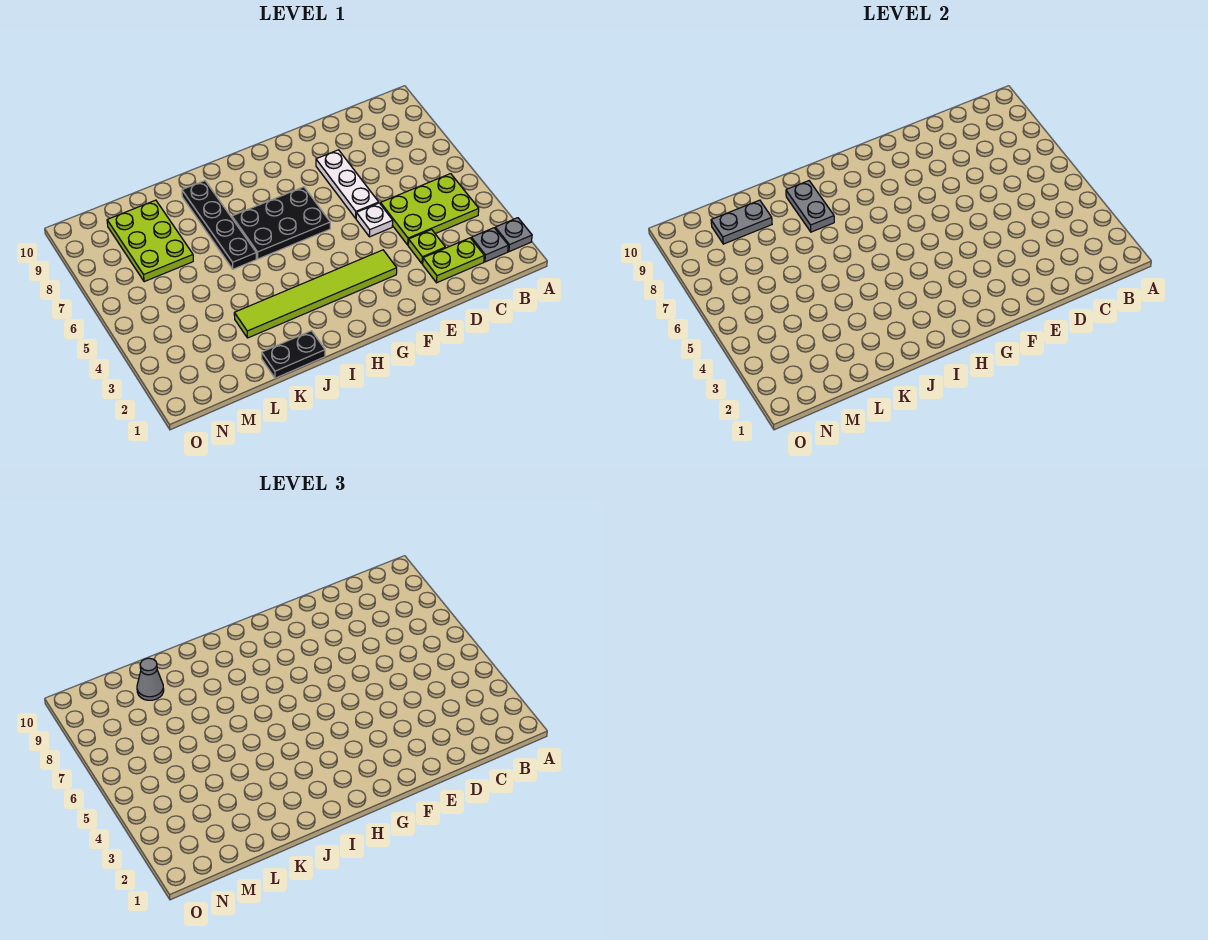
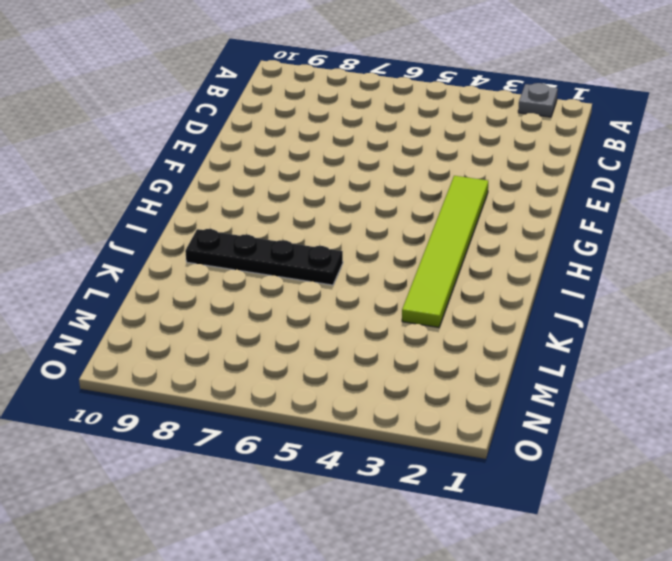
none -> grey 1x1 plate [471,228,508,262]
none -> lime 2x3 plate [381,174,479,245]
none -> lime 1x2 plate [423,238,484,283]

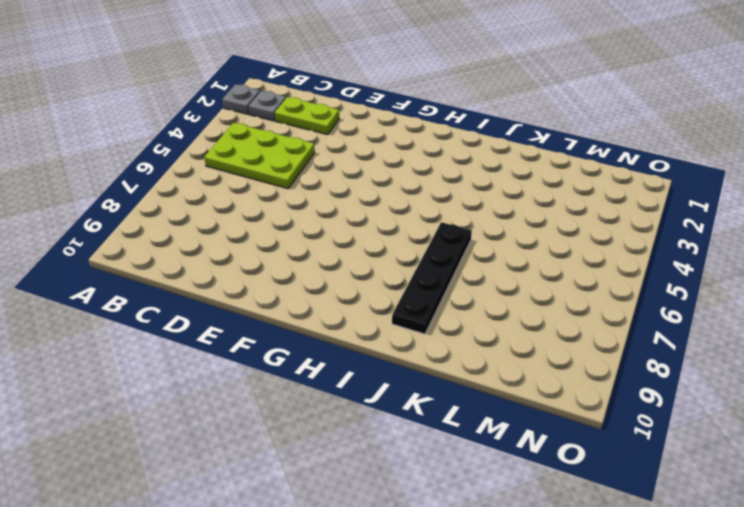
none -> lime 1x1 plate [408,230,445,264]
none -> white 1x1 plate [356,203,393,237]
none -> white 1x3 plate [316,150,379,218]

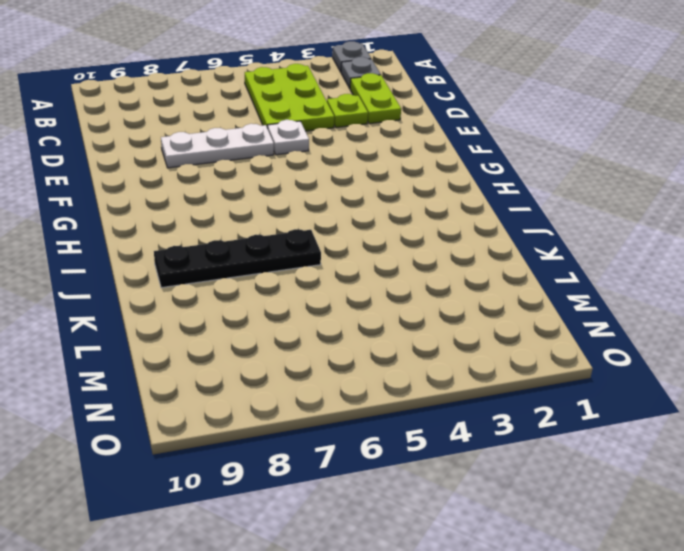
none -> lime 1x6 tile [234,250,397,338]
none -> black 2x3 plate [232,187,330,259]
none -> black 1x2 plate [262,331,325,378]

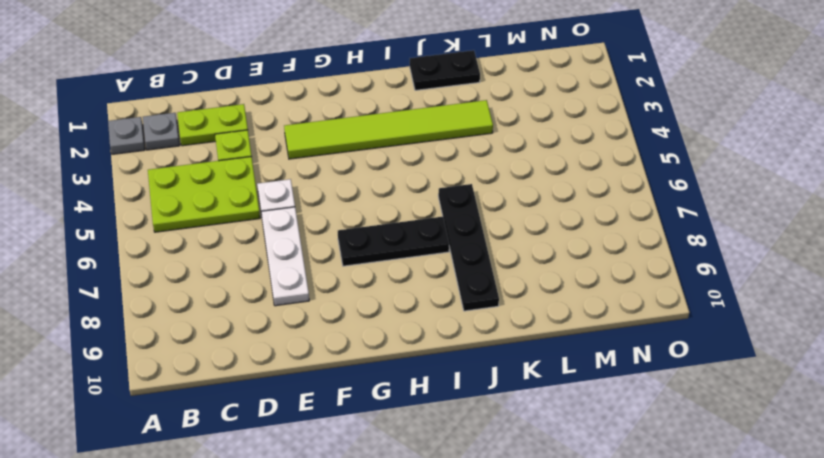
black 1x3 plate [338,217,449,266] -> black 2x3 plate [232,187,330,259]
none -> lime 2x3 plate [107,200,193,282]
none -> grey 1x2 plate [786,181,834,232]
none -> grey 1x2 plate [711,200,772,244]

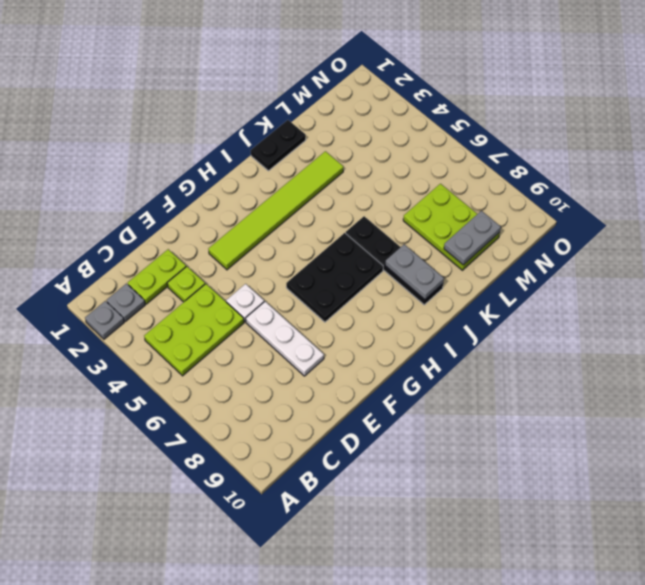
none -> grey 1x1 cone [137,658,164,700]

